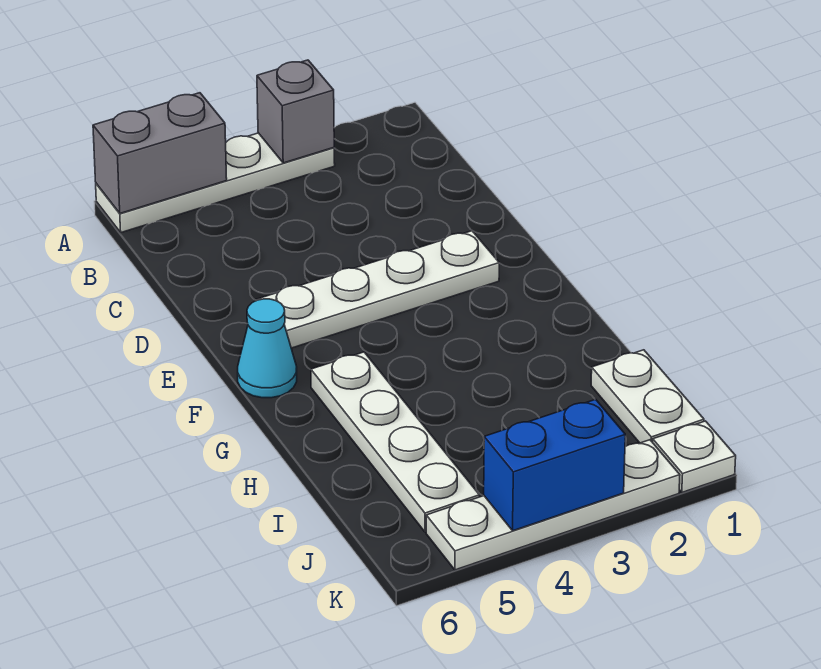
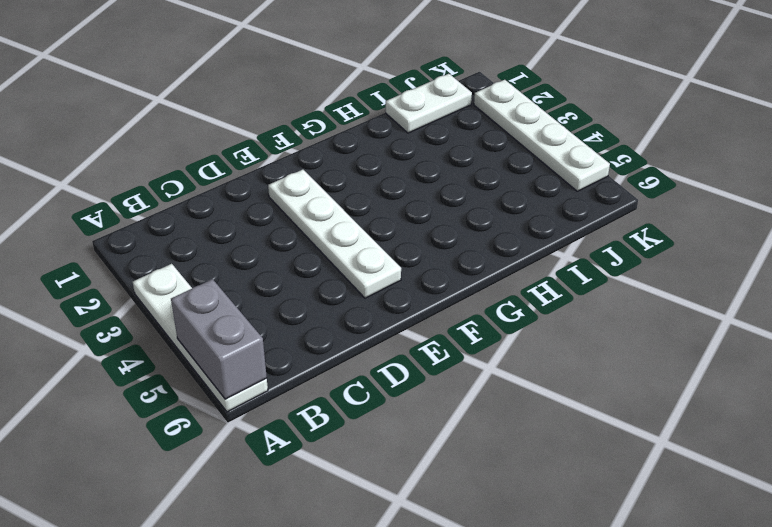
none -> cyan 1x1 cone [238,299,297,398]
none -> white 1x4 plate [311,352,479,532]

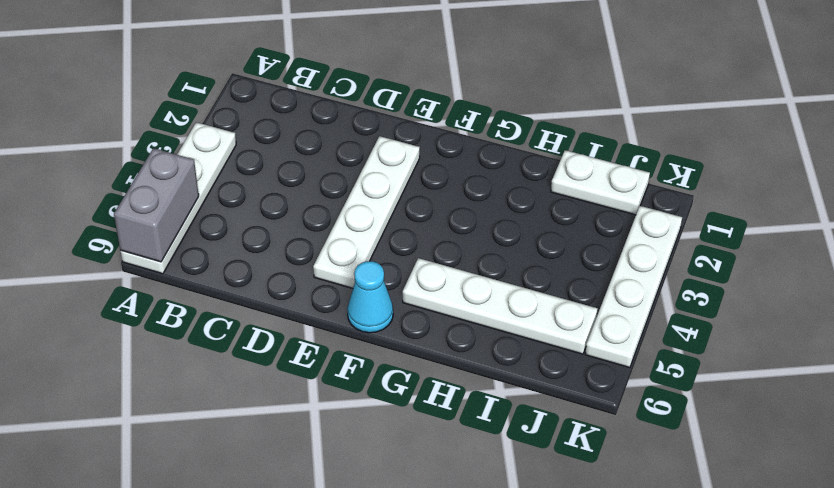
none -> white 1x1 plate [653,421,736,492]
none -> grey 1x1 brick [257,60,334,163]

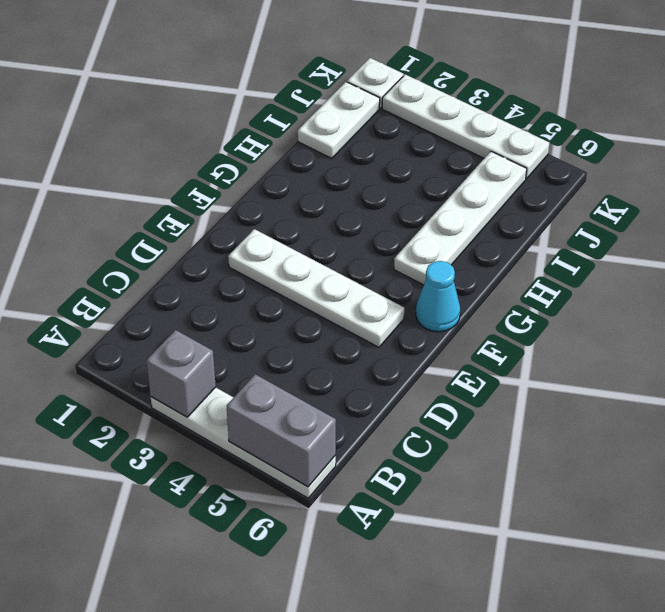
none -> blue 1x2 brick [484,399,625,531]

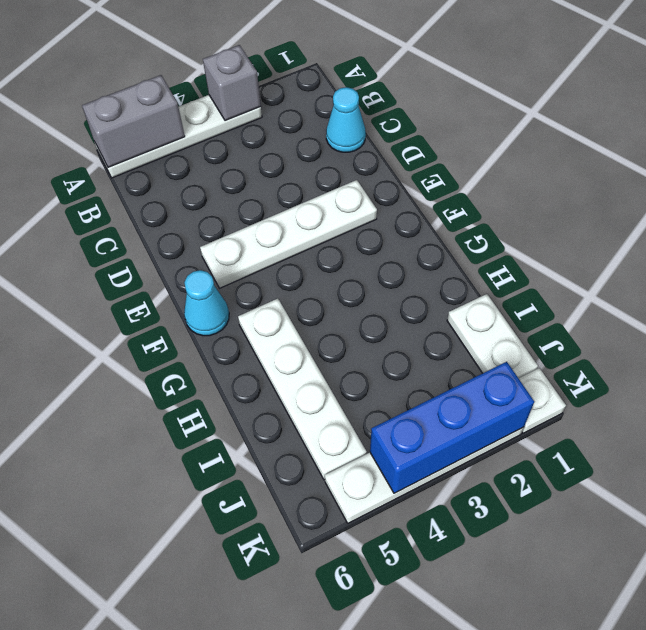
cyan 1x1 cone [326,87,366,152] -> none
blue 1x3 brick [370,362,534,493] -> blue 1x2 brick [484,399,625,531]

